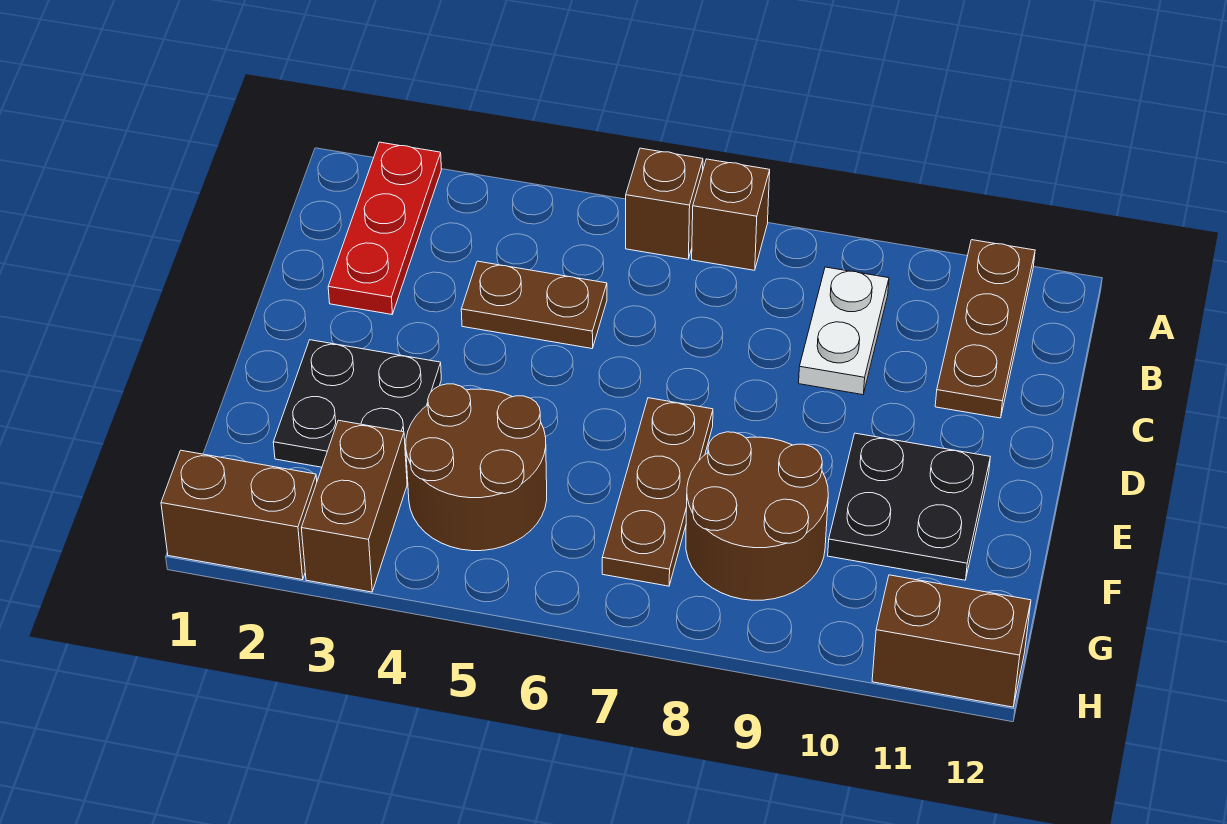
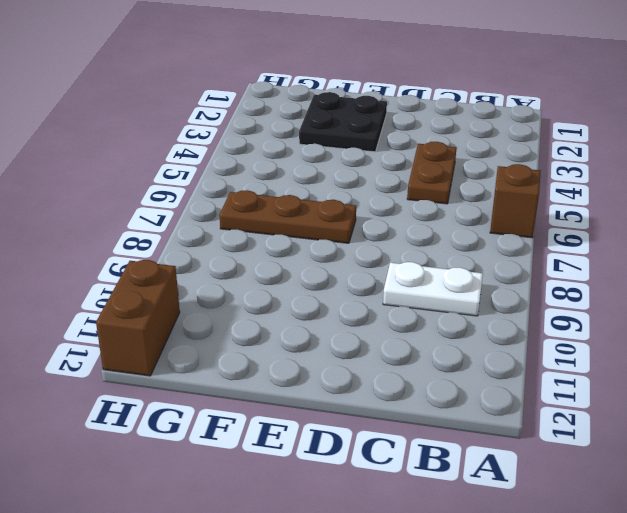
none -> red 1x3 plate [328,142,441,314]
none -> brown 1x1 brick [692,159,770,270]
none -> brown 1x3 plate [935,240,1035,418]

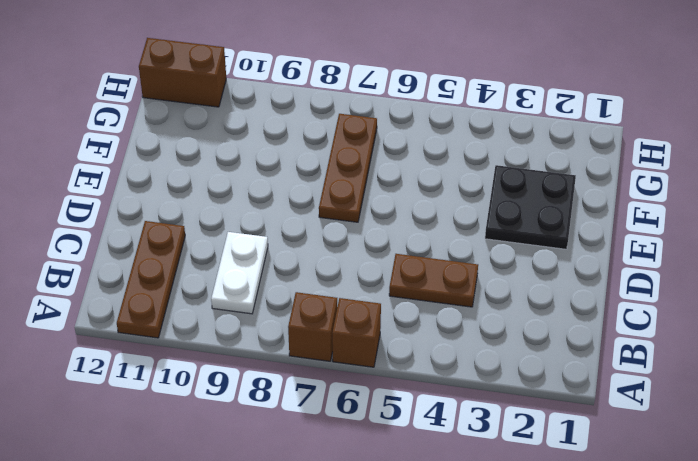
none -> red 1x3 plate [328,142,441,314]
none -> black 2x2 plate [828,433,990,580]
none -> brown 2x2 round brick [406,384,547,551]

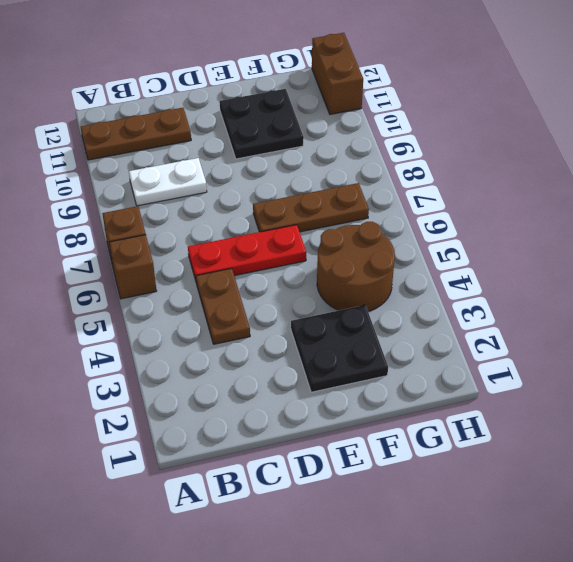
red 1x3 plate [188,225,306,281] -> red 1x3 plate moved to [328,142,441,314]
none -> brown 2x2 round brick [686,432,828,600]
none -> brown 1x2 brick [301,420,407,592]
none -> brown 1x2 brick [161,450,317,580]

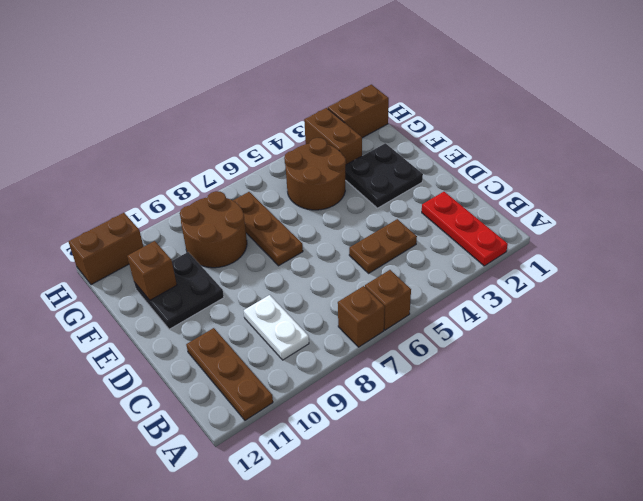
brown 1x1 brick [127,241,177,300] -> none

